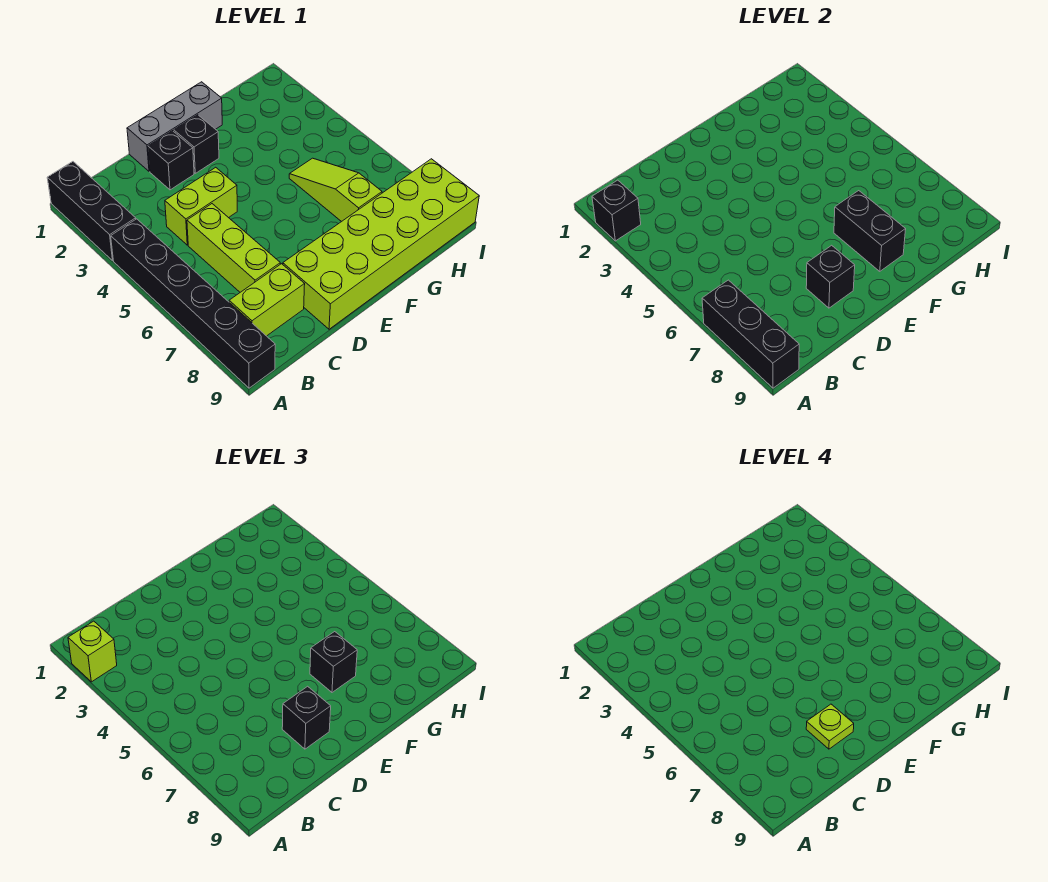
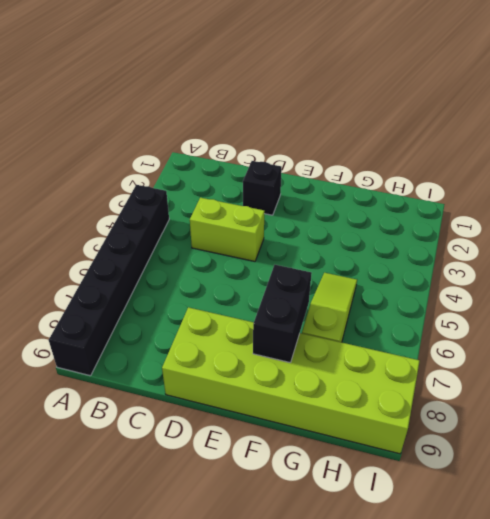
none -> black 1x3 brick [47,162,136,260]
none -> lime 1x2 brick [229,264,305,336]
none -> lime 1x3 brick [187,204,280,292]

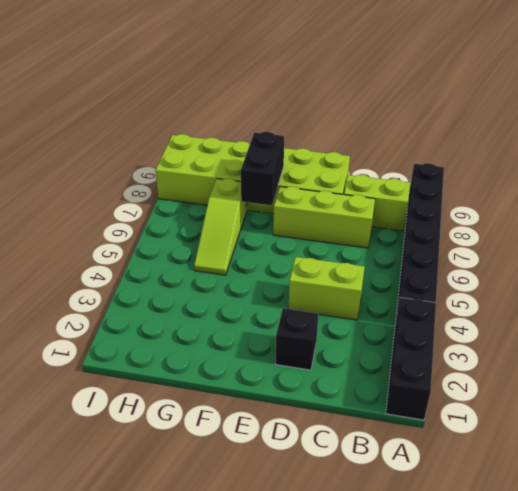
lime 1x3 brick [273,187,375,248] -> lime 1x3 brick turned to [187,204,280,292]
none -> grey 1x3 brick [127,82,222,171]
none -> black 1x1 brick [174,115,219,173]
none -> black 1x1 brick [592,180,641,241]

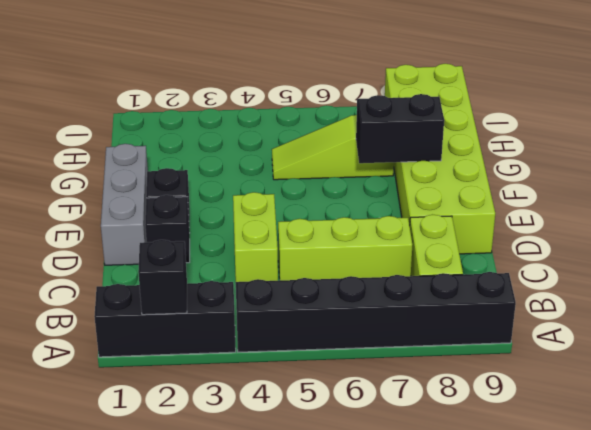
none -> black 1x3 brick [702,280,799,388]
none -> black 1x1 brick [806,245,855,308]
none -> lime 1x1 brick [68,621,117,682]

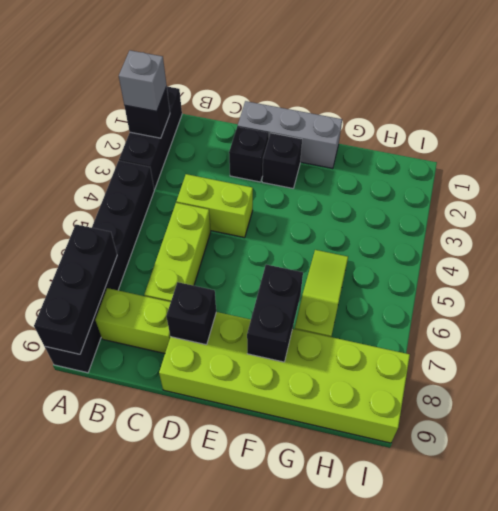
grey 1x1 brick [119,50,167,111] -> lime 1x1 brick [68,621,117,682]
none -> black 1x1 brick [282,686,331,749]
none -> black 1x1 brick [310,632,357,692]
none -> lime 1x1 plate [806,704,854,749]

